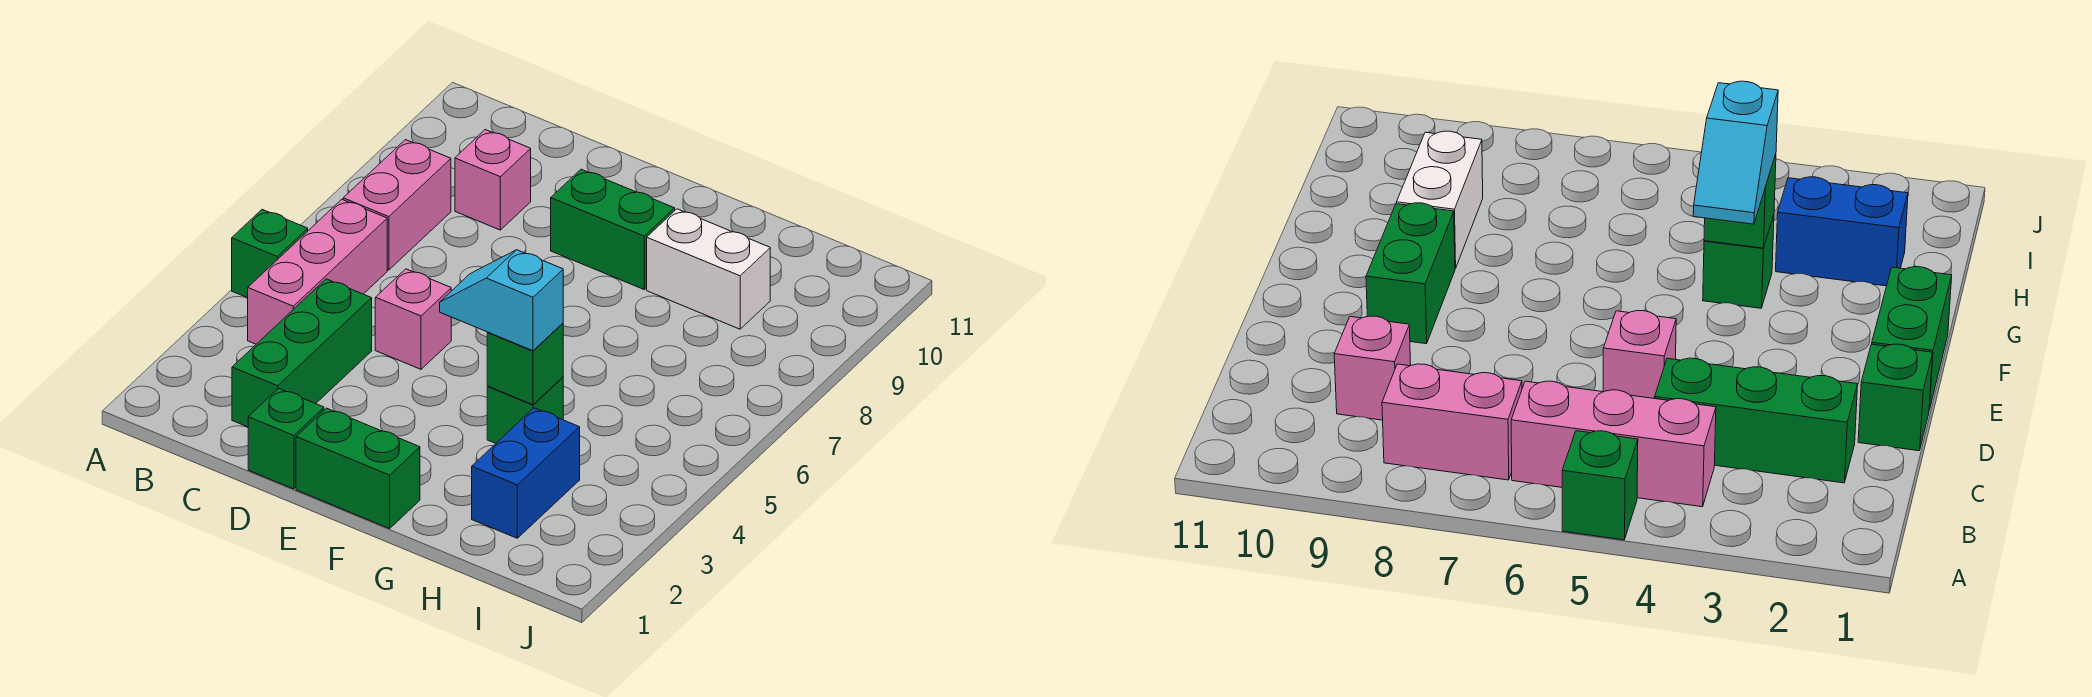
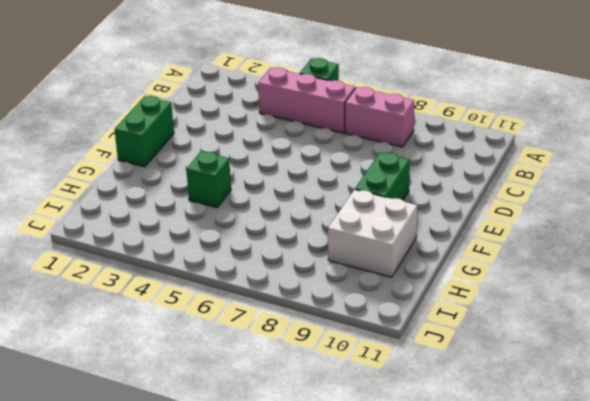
white 2x2 brick [328,190,417,277] -> white 1x2 brick [647,209,770,329]
none -> green 1x3 brick [232,279,372,427]
none -> pink 1x1 brick [455,130,531,230]
none -> green 1x1 brick [248,388,324,489]

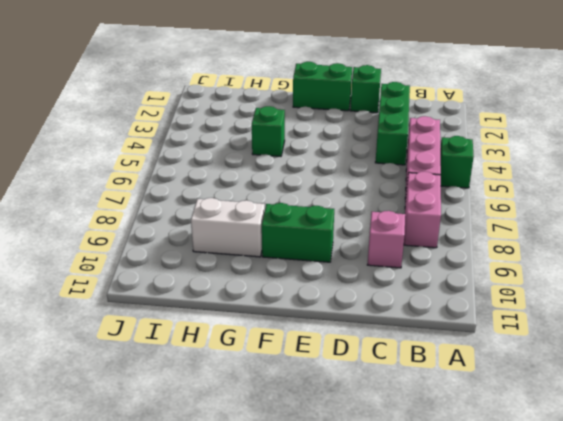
none -> pink 1x1 brick [375,269,451,369]
none -> blue 1x2 brick [472,408,580,538]
none -> green 1x1 brick [487,323,563,405]

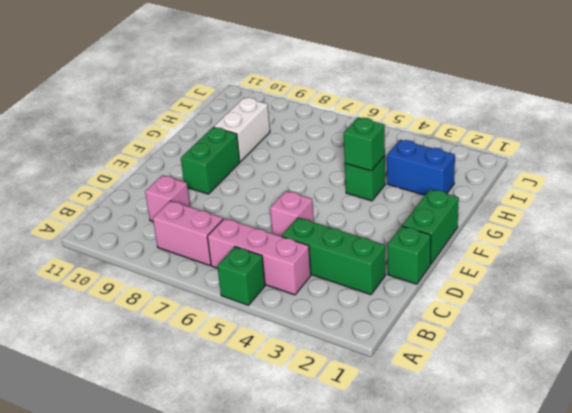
none -> cyan 1x2 slope [440,250,563,351]

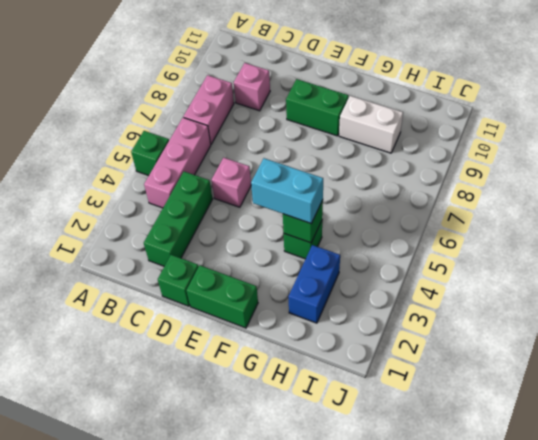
cyan 1x2 brick [251,158,323,223] -> cyan 1x2 slope [440,250,563,351]

